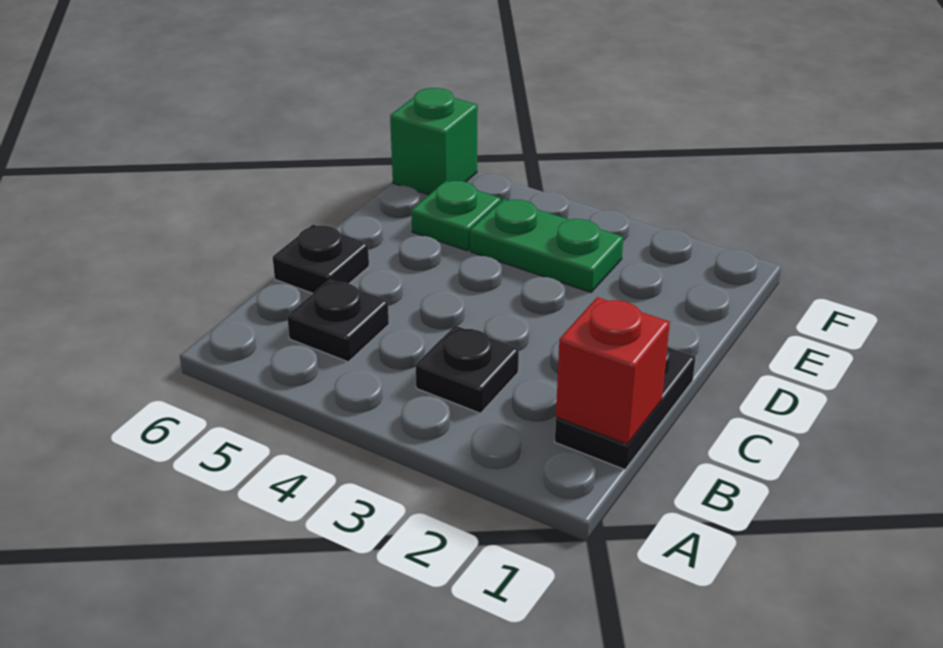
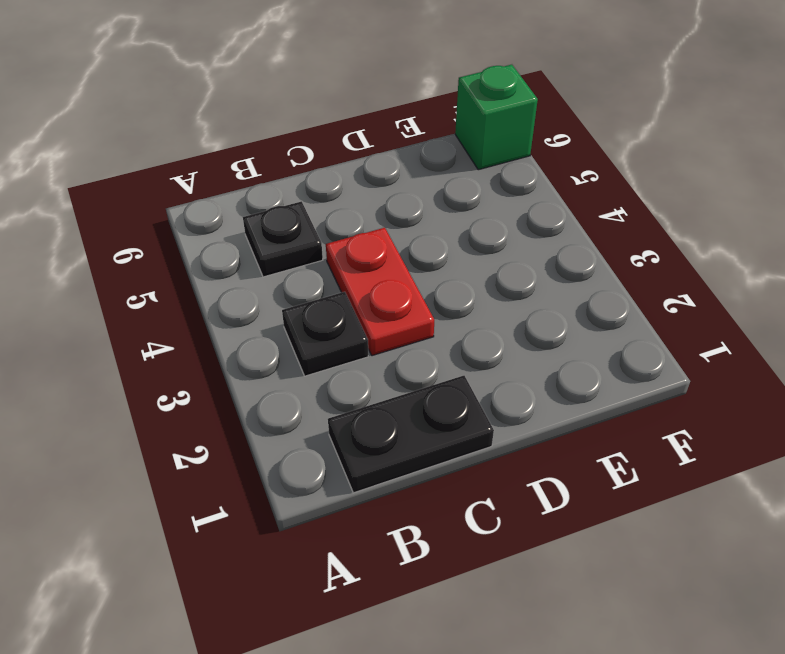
red 1x2 plate [326,228,434,356] -> none
none -> black 1x1 plate [273,225,369,293]
none -> green 1x2 plate [470,199,623,292]

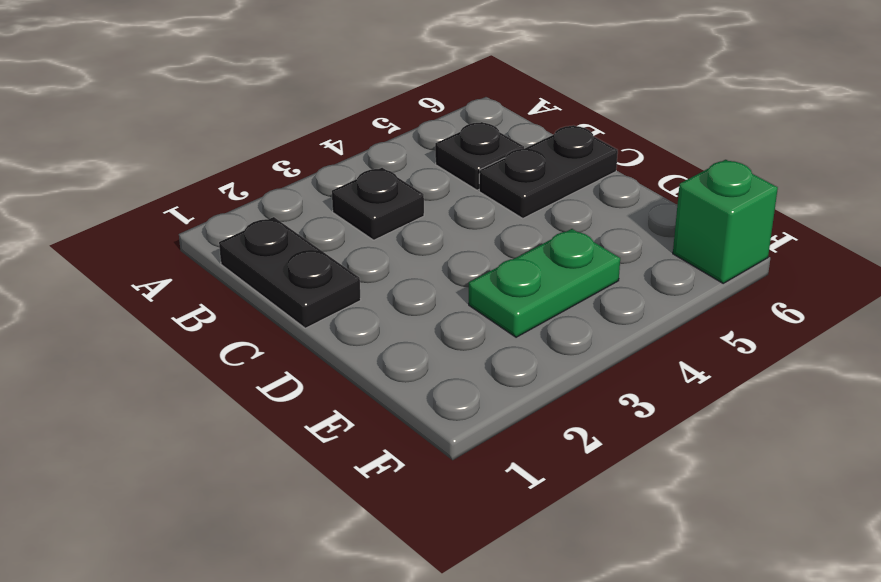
black 1x2 plate [479,125,618,218] -> black 1x1 plate [273,225,369,293]
none -> green 1x1 plate [411,181,501,251]
none -> red 1x1 brick [556,297,670,444]

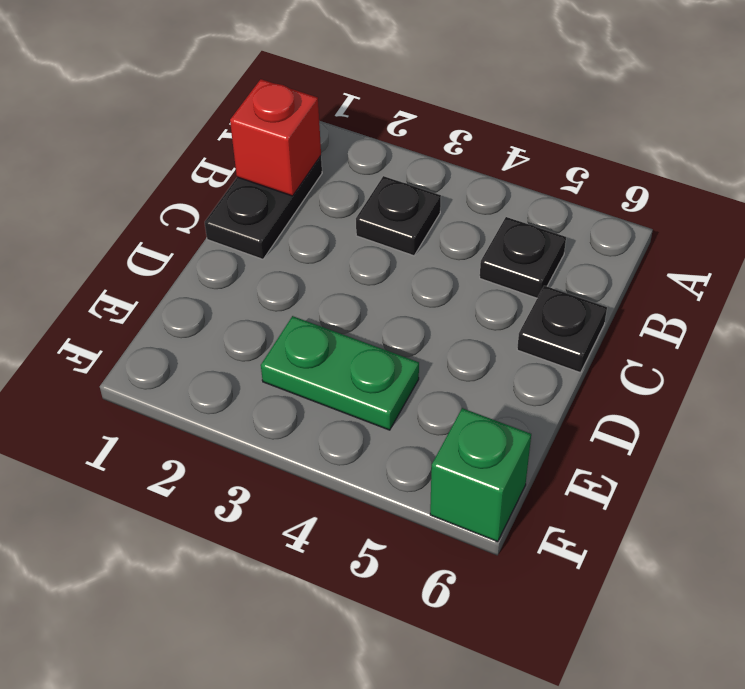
none -> green 1x1 plate [411,181,501,251]

